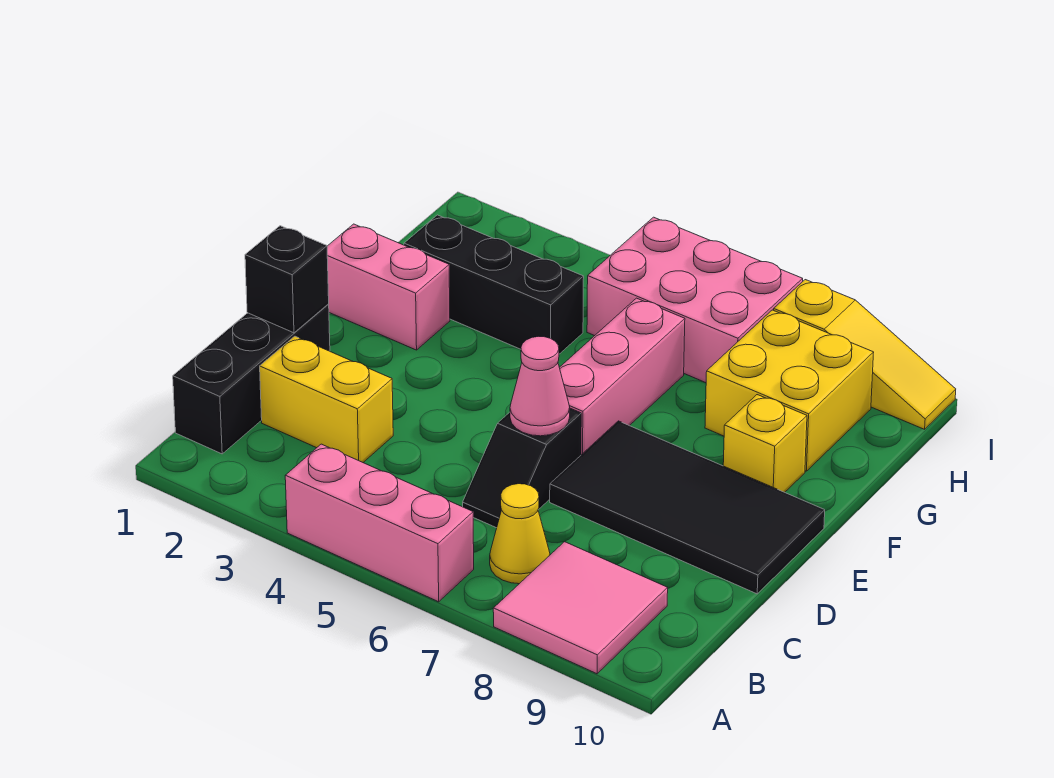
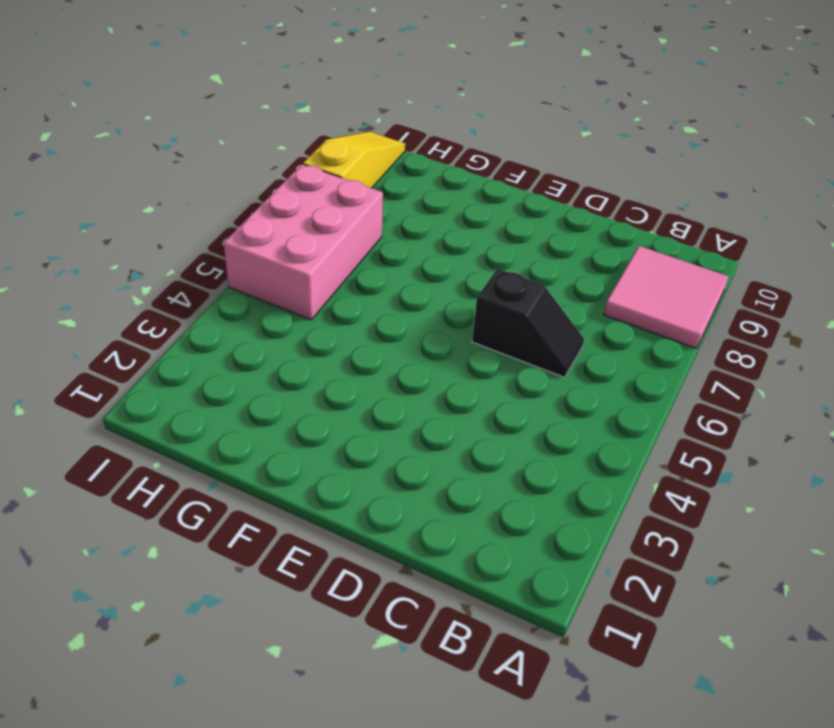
none -> pink 1x3 brick [285,444,474,602]
none -> black 1x3 brick [173,304,330,454]
none -> yellow 1x1 cone [490,484,550,584]

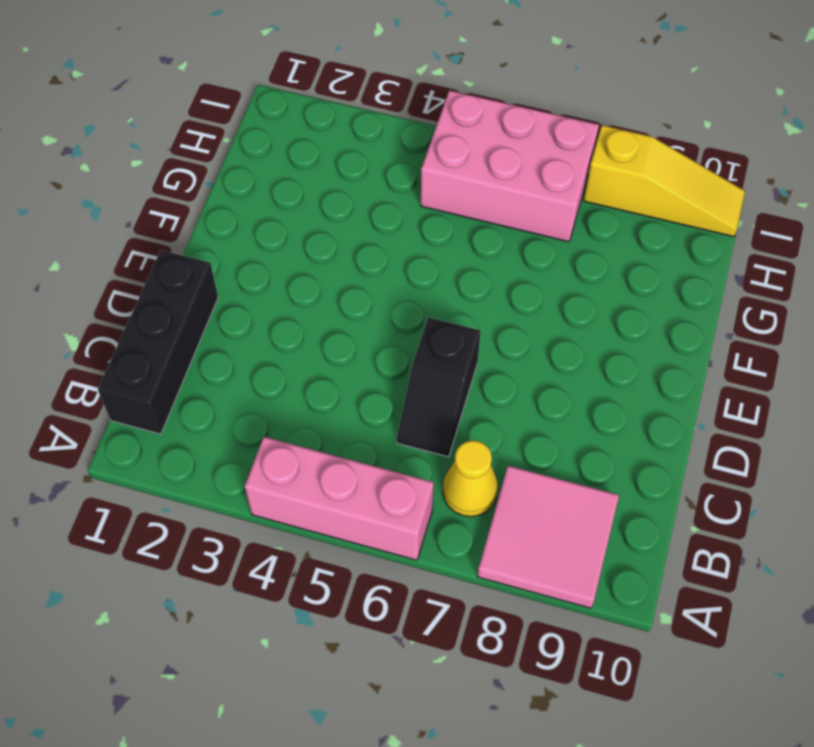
none -> yellow 1x2 brick [260,336,393,462]
none -> black 2x4 tile [550,421,825,594]
none -> pink 1x3 brick [559,298,685,455]

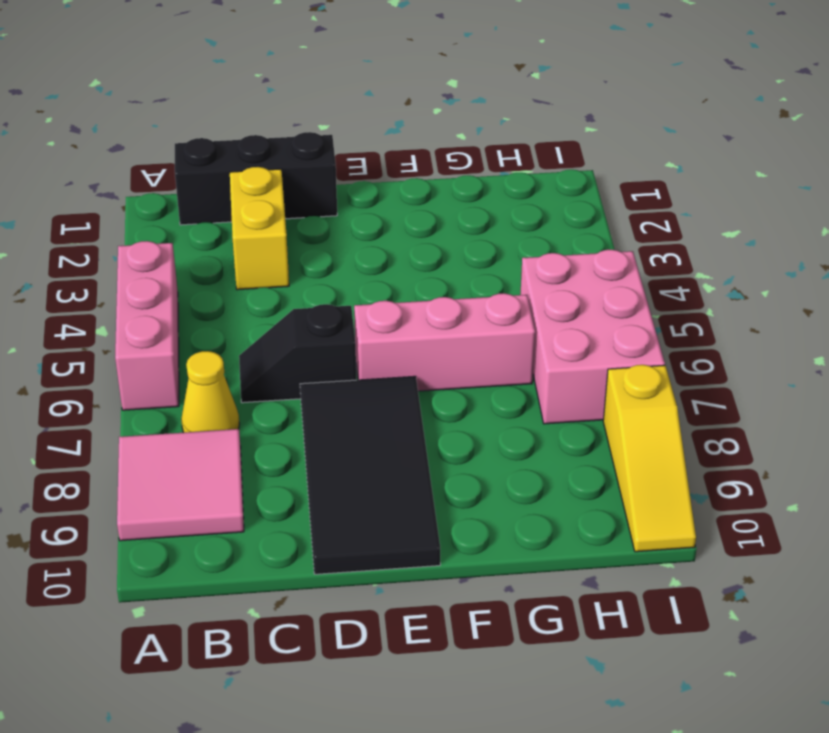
none -> pink 1x2 brick [327,224,450,350]
none -> yellow 1x1 brick [723,395,807,492]
none -> black 1x3 brick [404,215,584,354]

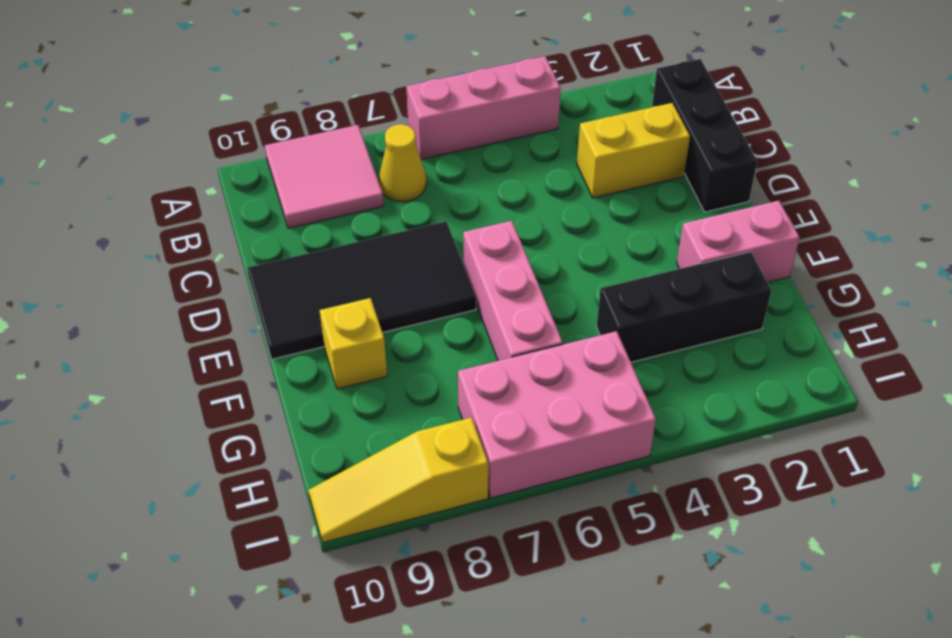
none -> black 1x2 slope [463,408,581,528]
none -> yellow 2x2 brick [705,310,874,471]
none -> black 1x1 brick [245,226,329,333]

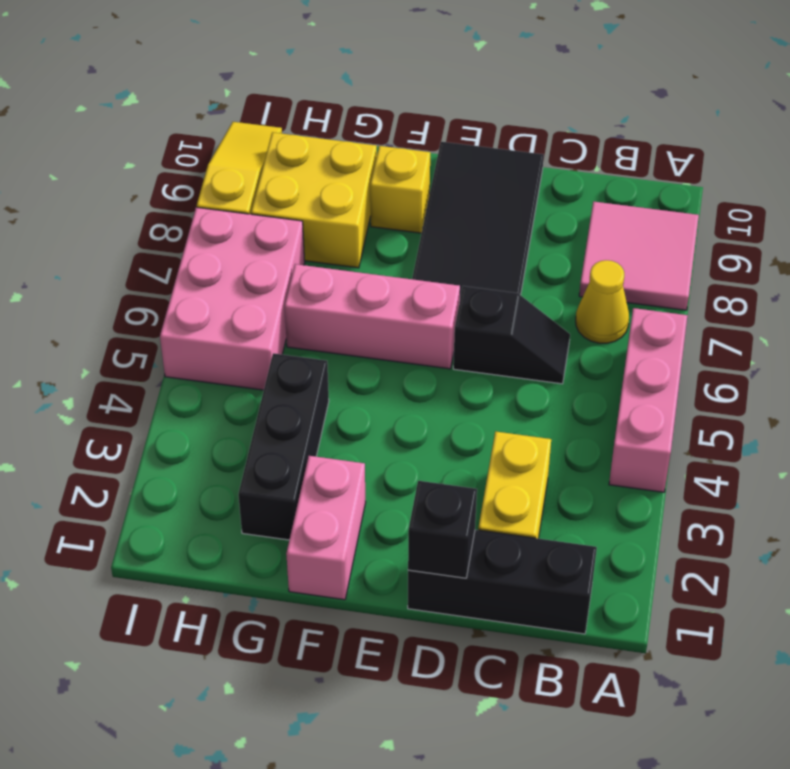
none -> pink 1x1 cone [510,336,570,436]

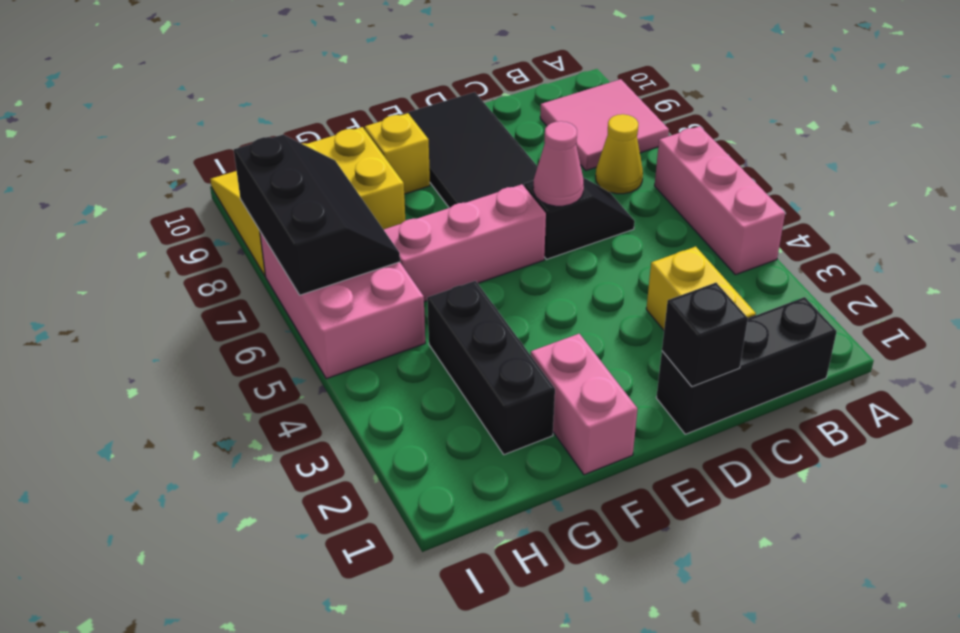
black 2x3 slope [234,135,400,295] -> none

